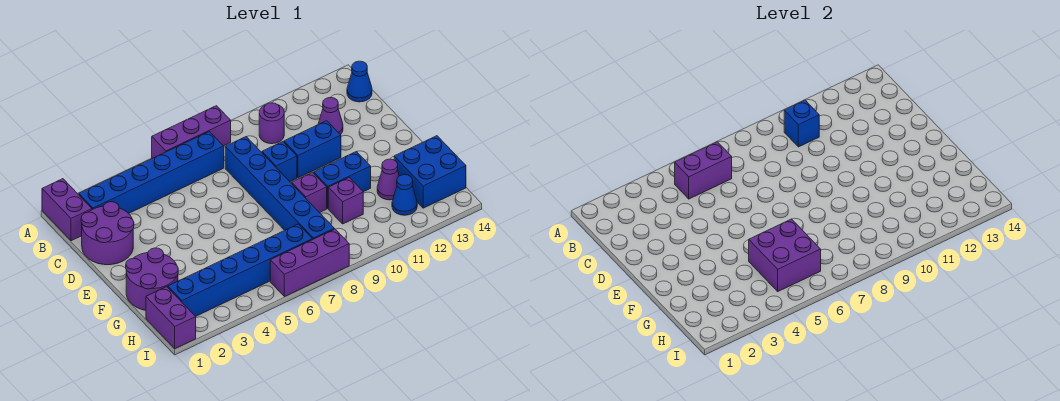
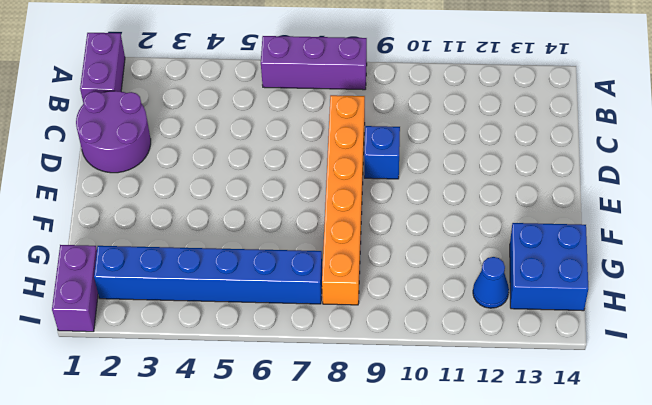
orange 1x6 brick [322,95,365,305] -> blue 1x6 brick [225,137,334,240]
none -> blue 1x6 brick [79,132,224,214]
none -> purple 1x1 round brick [259,103,284,144]
none -> blue 1x1 cone [347,61,372,102]

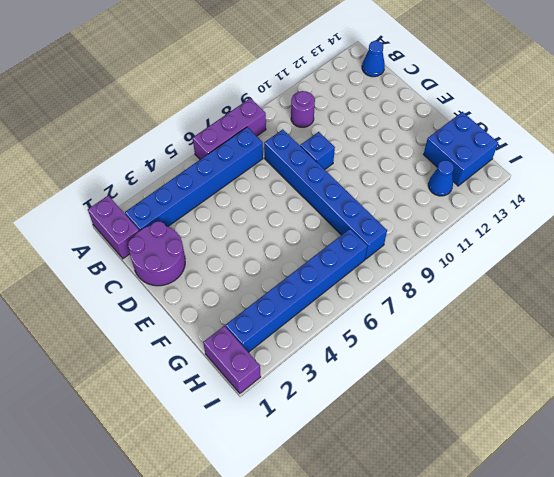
none -> purple 1x1 cone [318,97,343,135]
none -> blue 1x2 brick [284,121,341,178]
none -> purple 2x2 round brick [126,248,178,310]

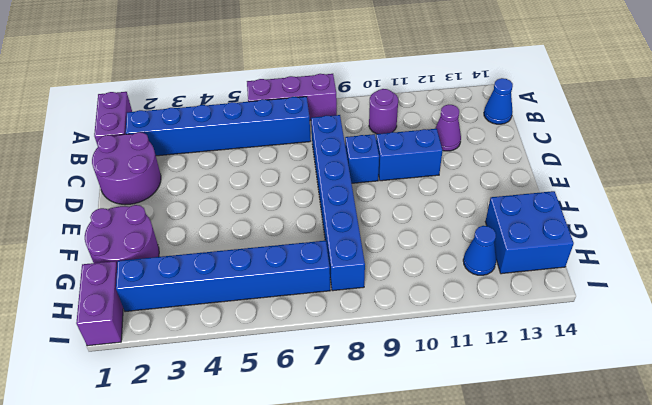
none -> purple 1x1 brick [292,172,327,213]
none -> blue 1x2 brick [314,152,371,208]
none -> purple 1x1 brick [328,177,363,224]

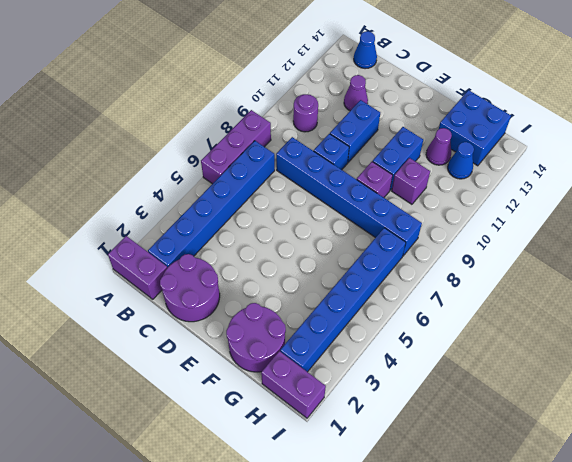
none -> purple 1x3 brick [270,229,349,297]
none -> purple 1x2 brick [675,142,732,199]
none -> blue 1x1 brick [784,100,819,147]

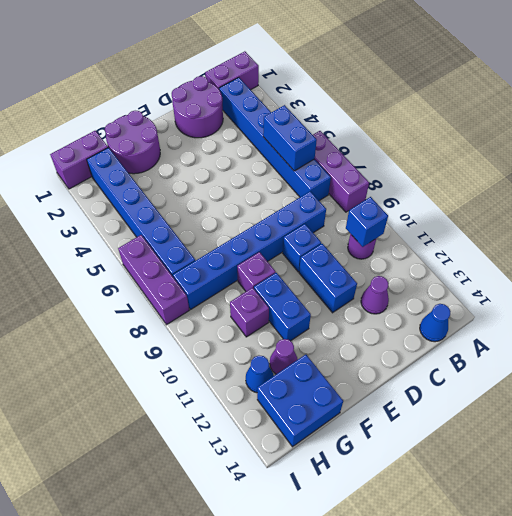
blue 1x2 brick [263,105,317,171] -> purple 1x2 brick [675,142,732,199]
none -> purple 2x2 brick [749,219,821,291]

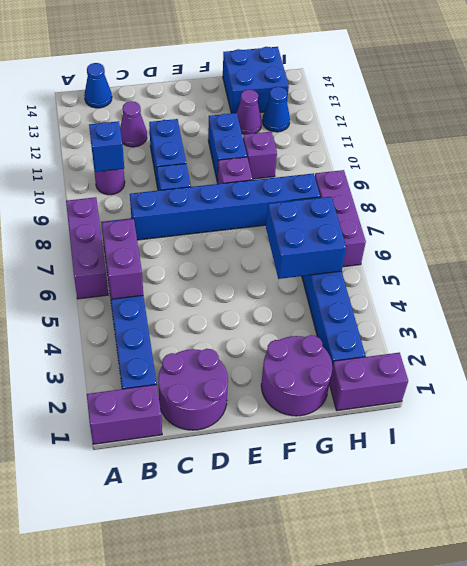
blue 2x2 brick [266,197,346,279] -> purple 2x2 brick [749,219,821,291]

